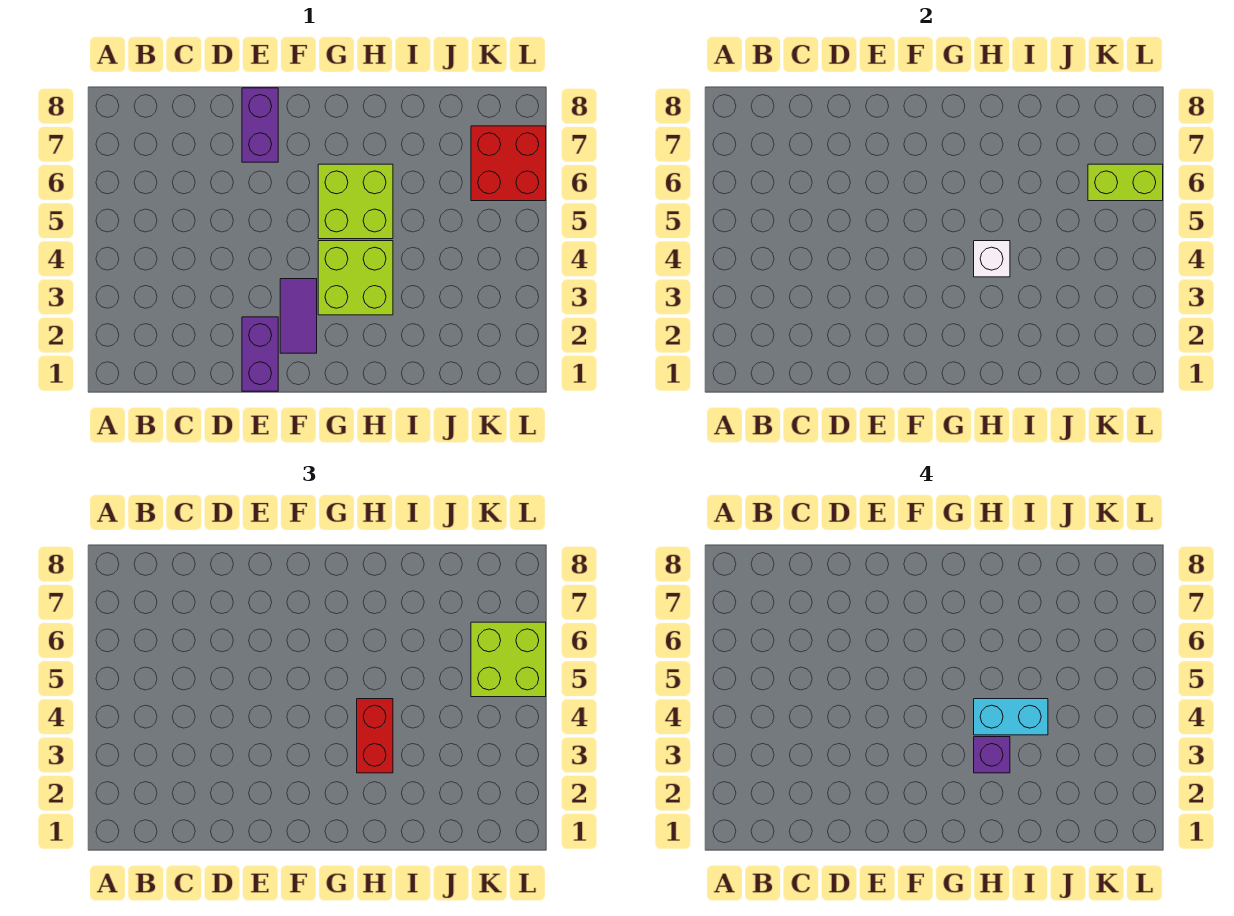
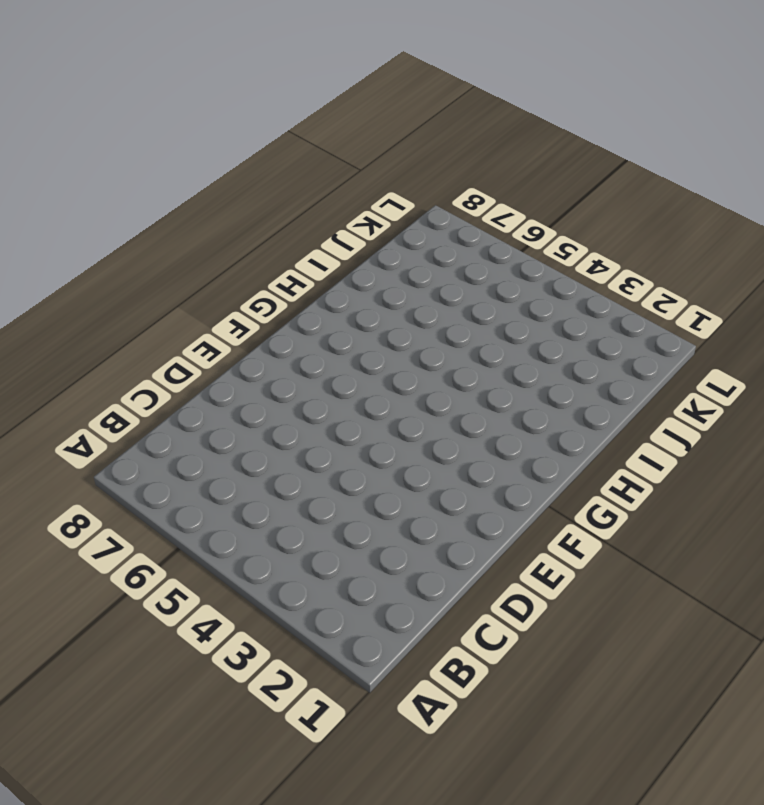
none -> purple 1x2 brick [242,317,278,391]
none -> purple 1x2 brick [242,88,278,162]
none -> purple 1x2 tile [280,279,317,353]

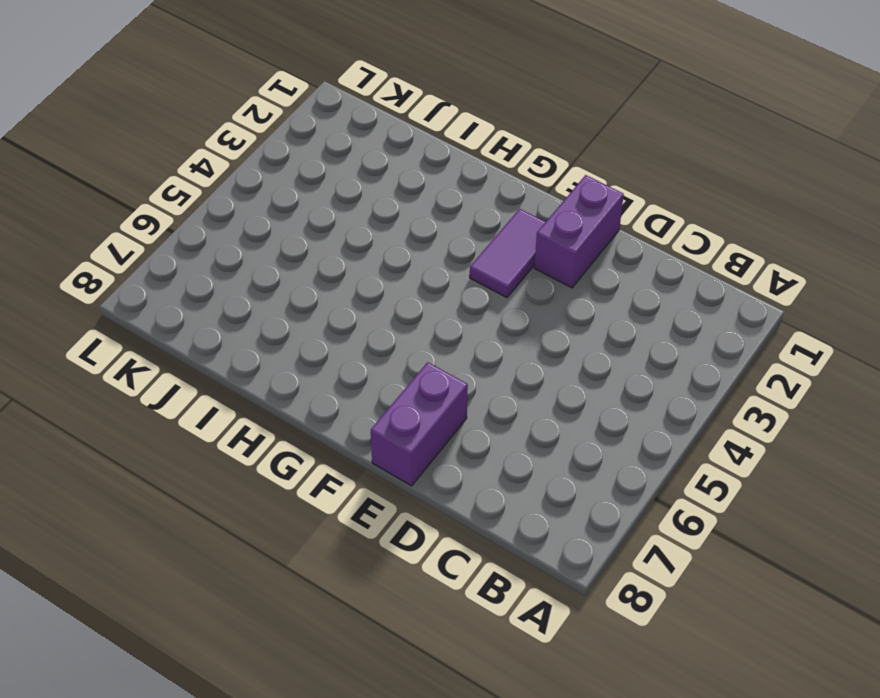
none -> lime 2x2 brick [318,241,393,315]
none -> lime 2x2 brick [318,164,393,239]
none -> red 2x2 brick [471,126,546,201]

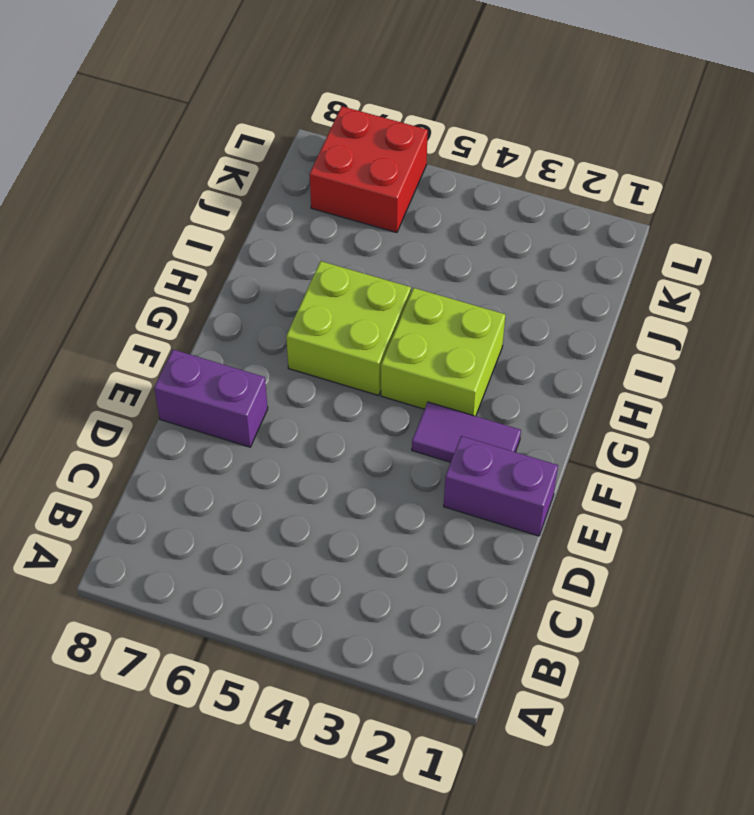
none -> white 1x1 brick [974,241,1010,277]
none -> lime 1x2 brick [1088,164,1163,201]
none -> red 1x2 brick [357,699,393,773]

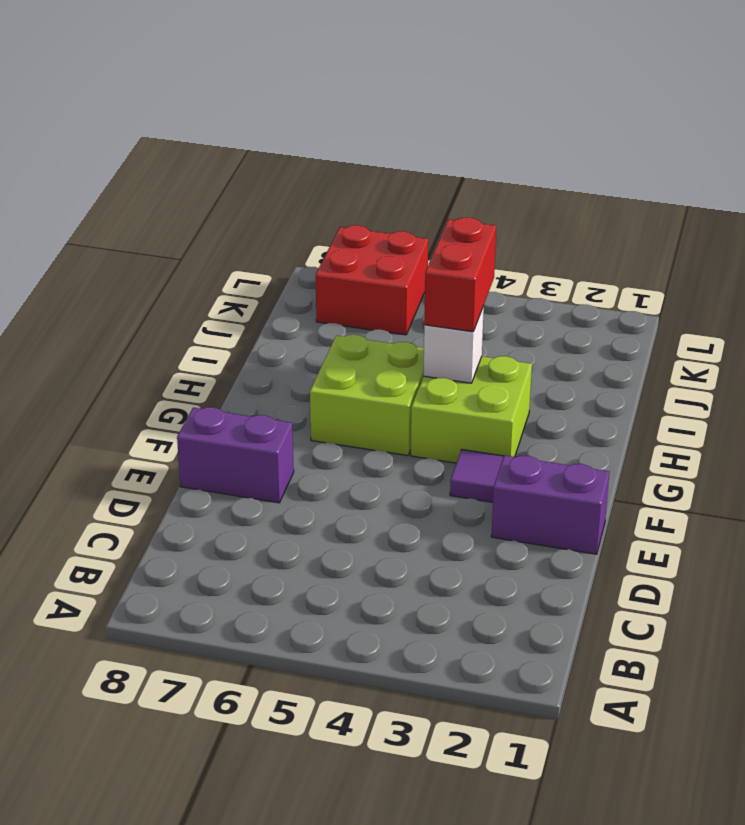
red 1x2 brick [424,218,496,332] -> red 1x2 brick turned to [357,699,393,773]
none -> lime 1x2 brick [1088,164,1163,201]
none -> lime 2x2 brick [471,622,546,697]
none -> purple 1x1 brick [974,737,1010,773]

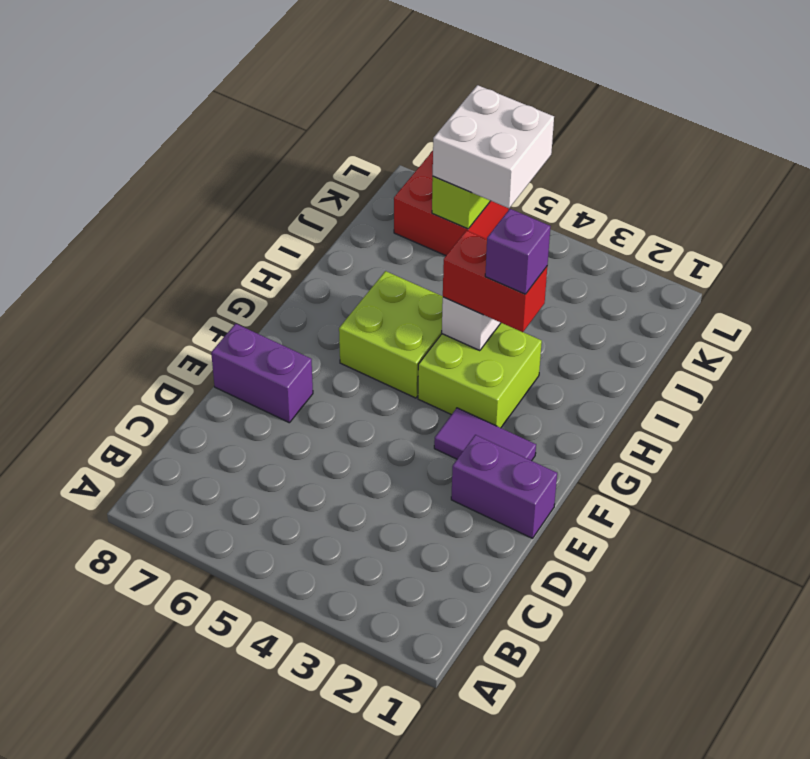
white 2x2 brick [433,85,554,208] -> lime 2x2 brick [471,622,546,697]
none -> cyan 1x2 brick [974,699,1048,735]

